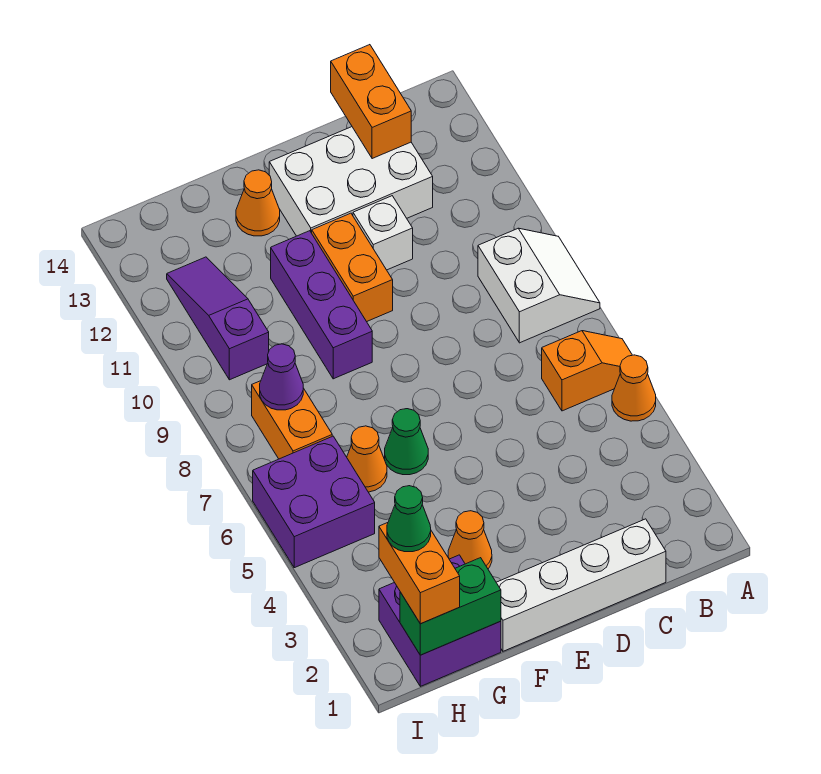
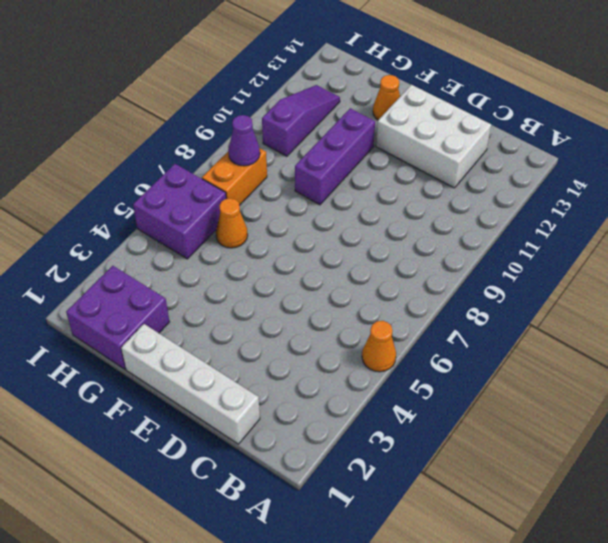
none -> orange 1x2 slope [542,331,632,411]
none -> white 2x2 slope [478,228,600,343]
none -> white 1x1 brick [353,196,413,270]

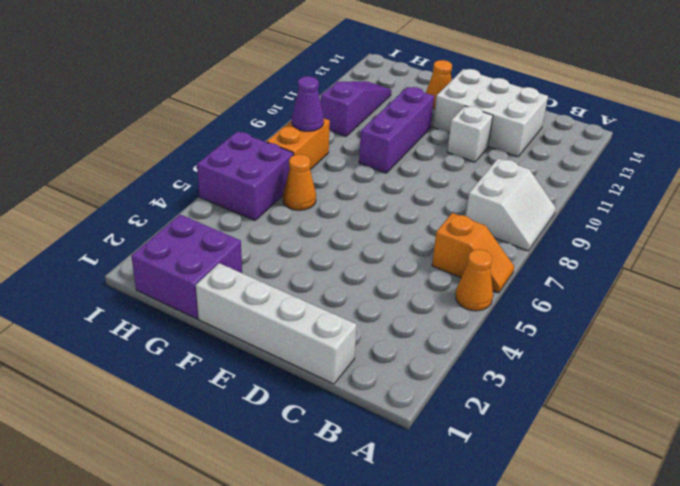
none -> orange 1x2 brick [312,213,393,322]
none -> orange 1x1 cone [448,511,492,569]
none -> green 1x1 cone [385,409,428,475]

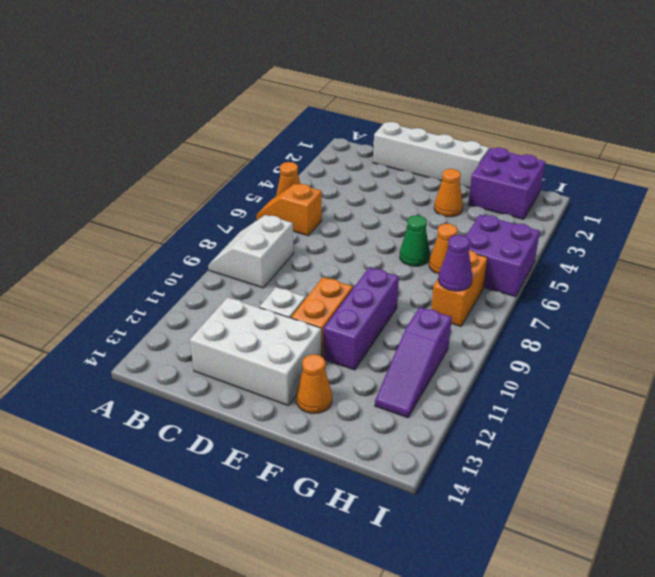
none -> orange 1x2 brick [331,45,411,159]
none -> green 1x2 brick [400,558,501,655]
none -> orange 1x2 brick [379,523,460,624]

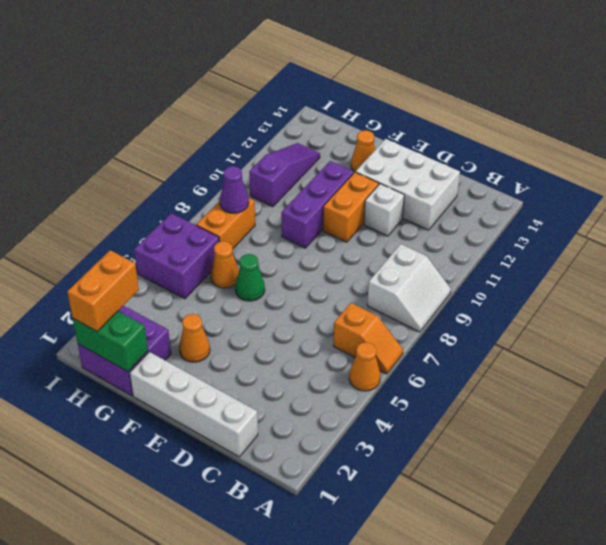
none -> orange 1x2 brick [331,45,411,159]
none -> green 1x1 cone [387,486,431,552]

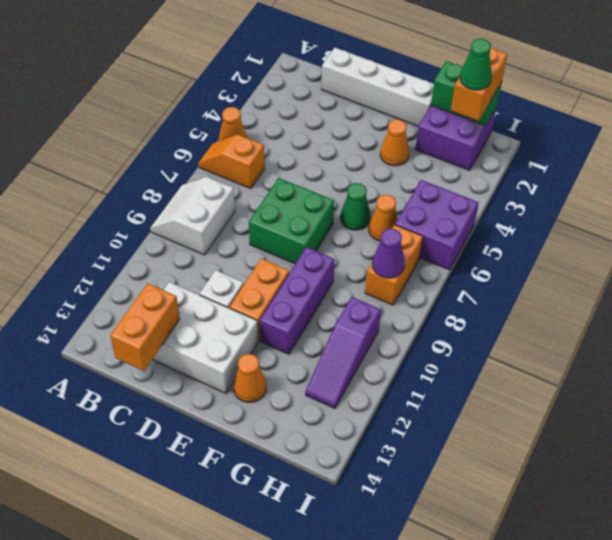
green 2x2 brick [249,178,334,264] -> none

